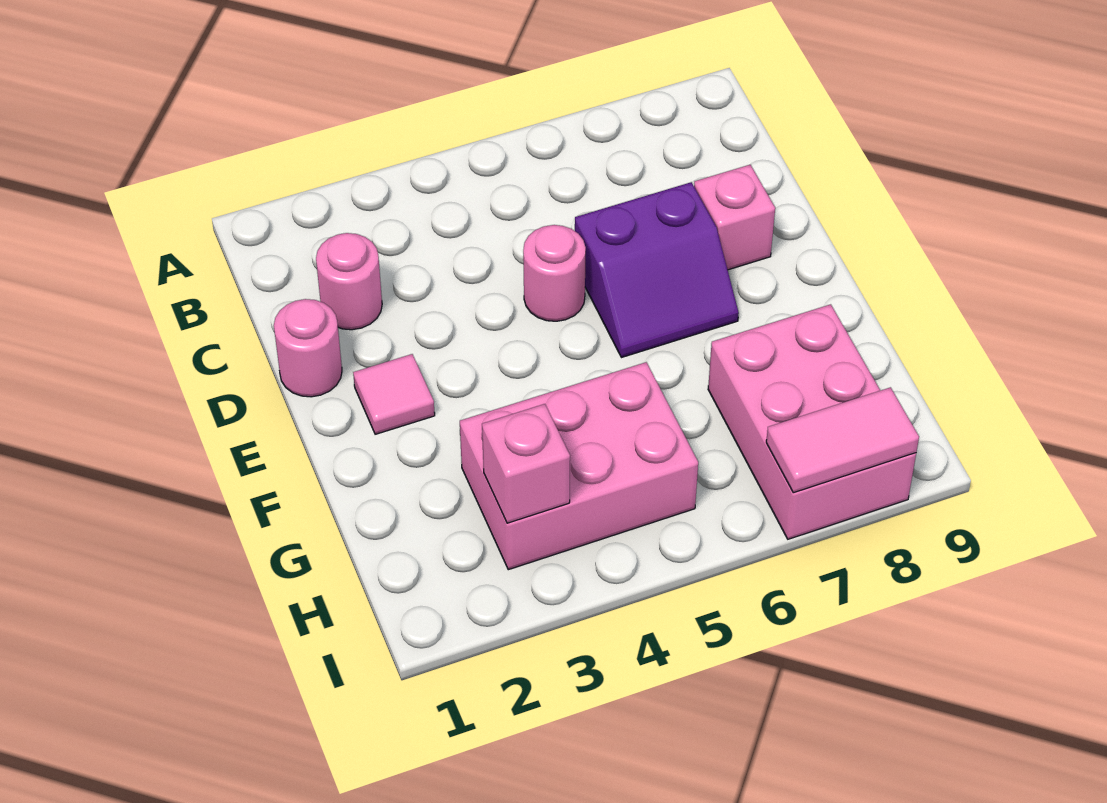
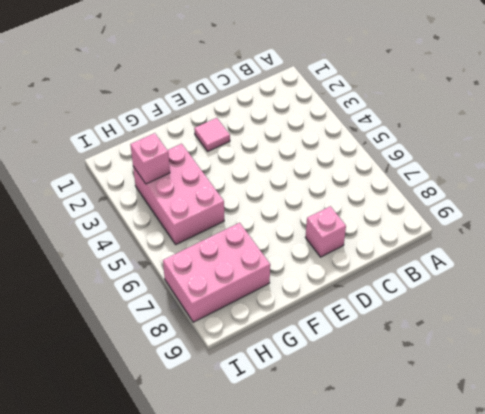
none -> pink 1x1 round brick [316,233,382,330]
none -> pink 1x1 round brick [274,299,342,397]

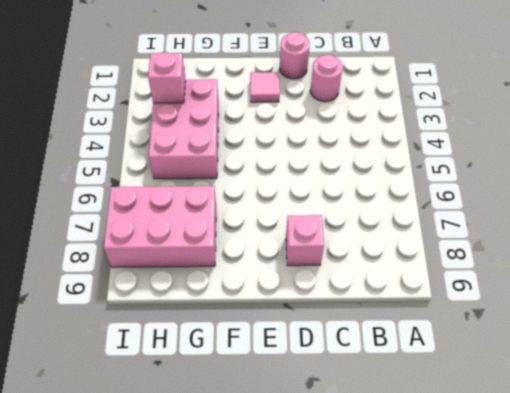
none -> pink 1x1 round brick [523,225,586,321]
none -> purple 2x2 slope [575,182,739,358]

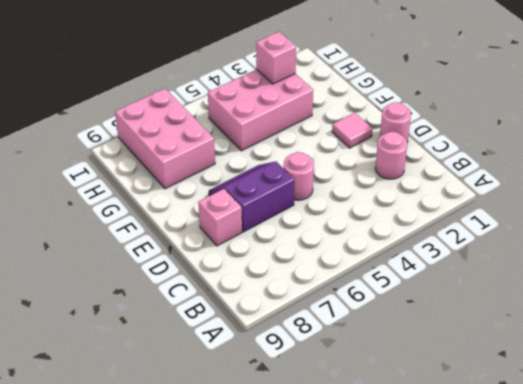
none -> pink 1x2 tile [766,387,919,493]

